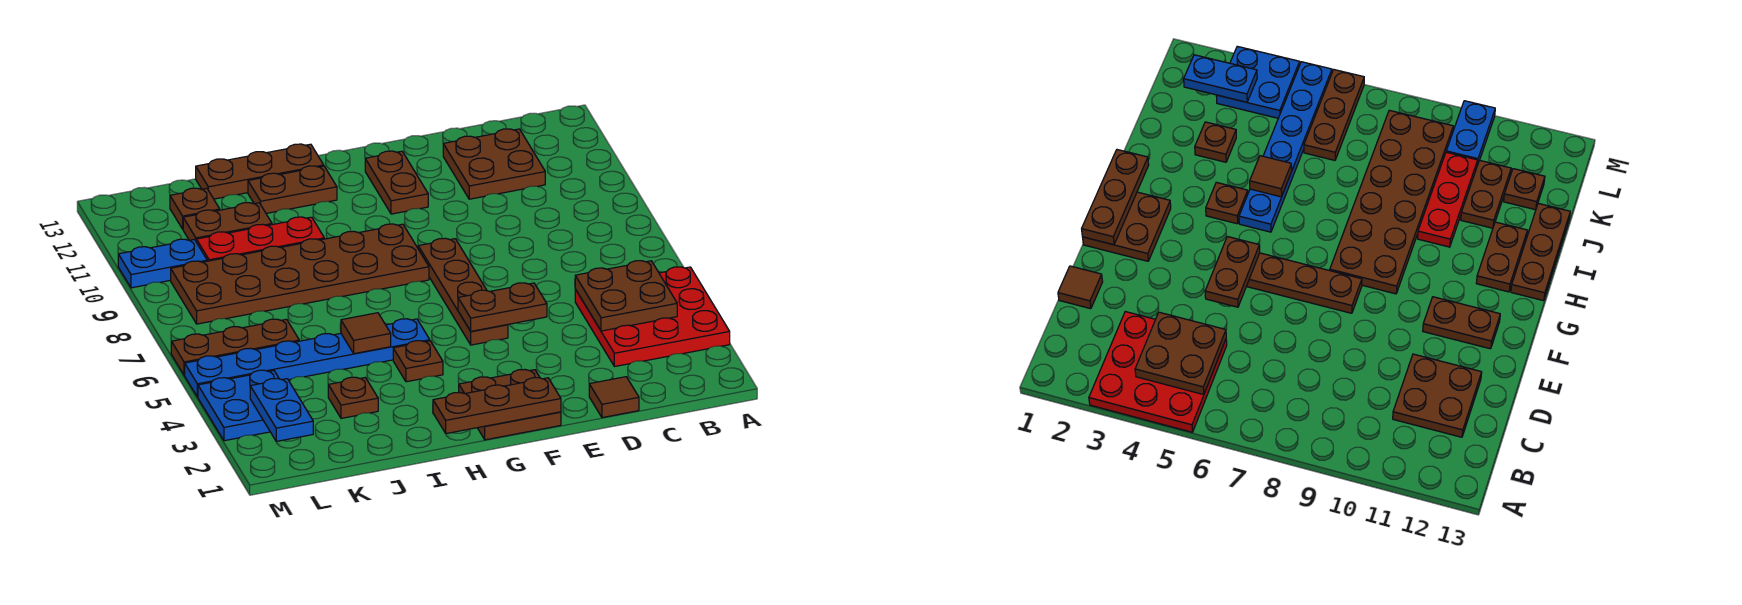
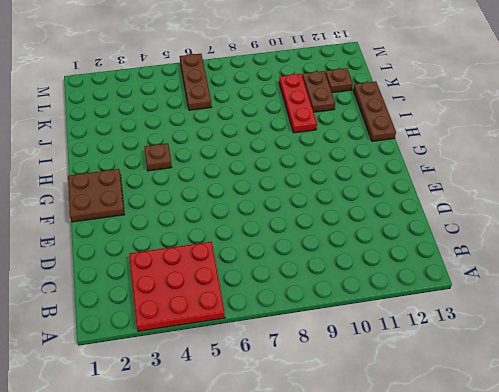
none -> brown 2x2 plate [443,129,545,199]
none -> brown 1x1 tile [589,377,639,418]
none -> brown 1x4 plate [418,238,508,345]

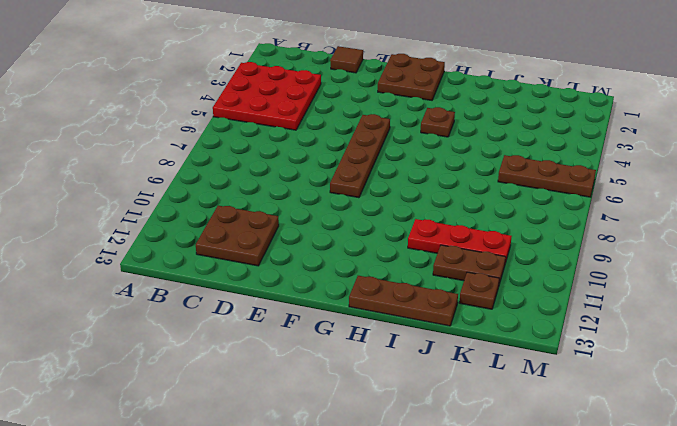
none -> brown 1x2 plate [365,151,428,214]
none -> brown 2x6 plate [171,224,429,324]
none -> blue 1x6 plate [185,319,430,397]

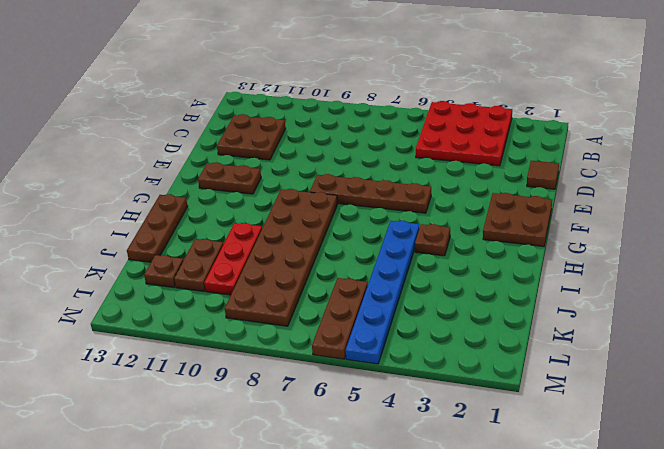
none -> brown 1x2 plate [248,166,337,213]
none -> brown 1x1 plate [328,377,378,418]
none -> blue 2x2 plate [198,370,279,441]

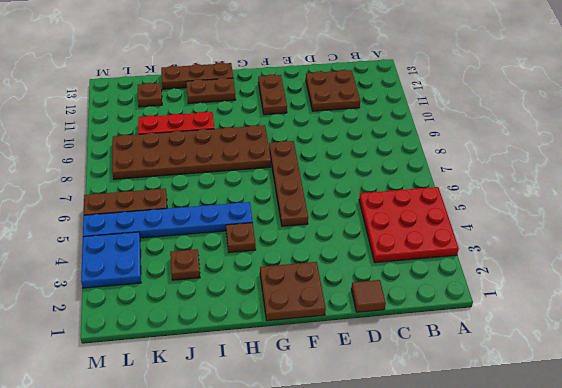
none -> brown 1x2 plate [183,203,272,241]
none -> blue 1x2 plate [118,239,207,288]
none -> brown 2x2 plate [575,261,677,331]

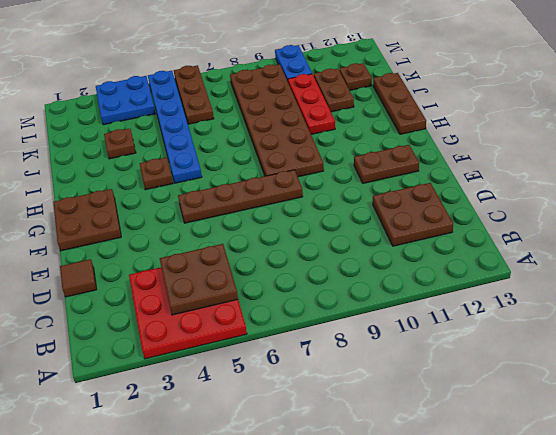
none -> brown 1x2 plate [248,166,337,213]
none -> brown 1x2 plate [458,283,547,331]
none -> brown 1x3 plate [433,378,561,434]

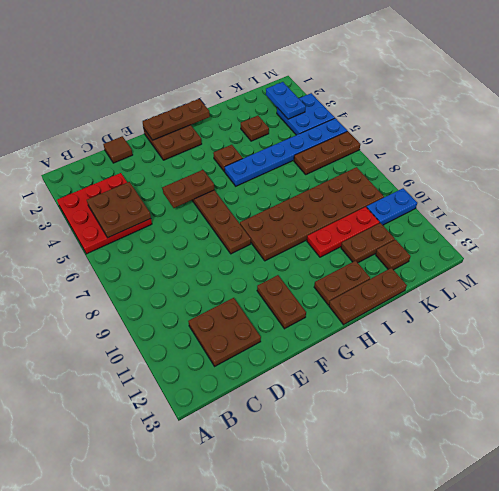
none -> brown 1x1 tile [341,313,391,354]

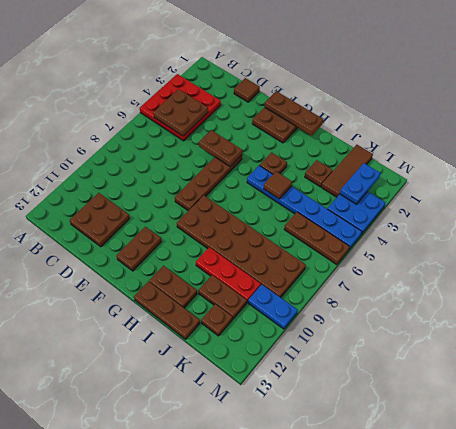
brown 1x3 tile [322,145,373,197] -> none

